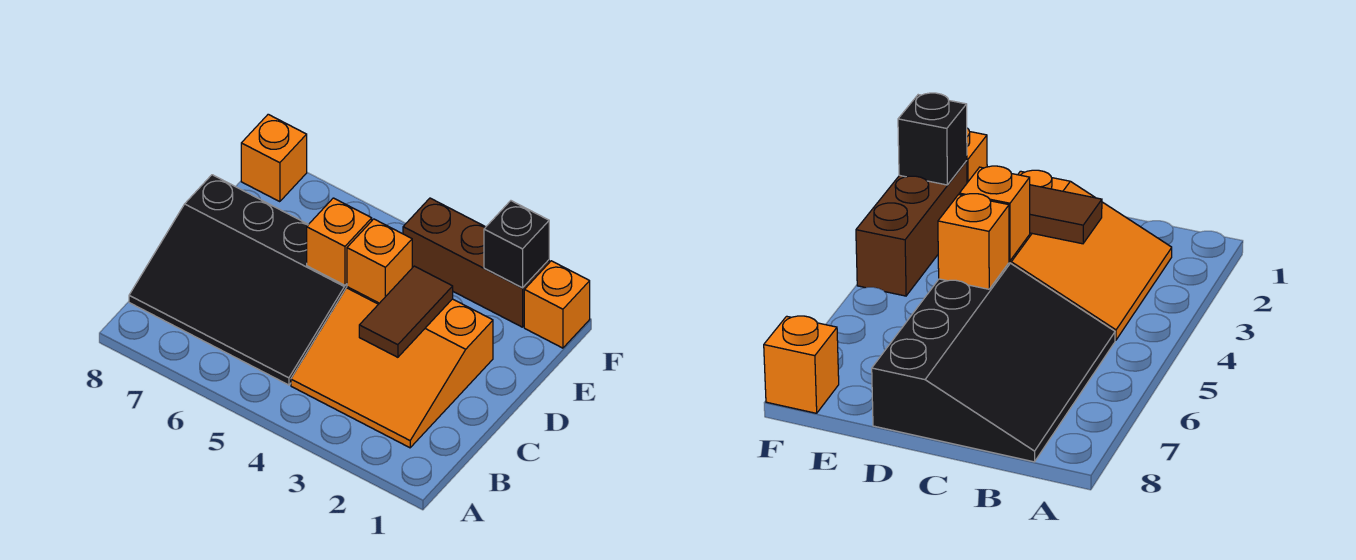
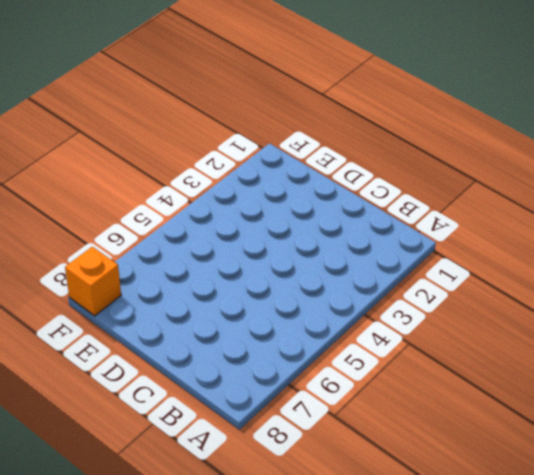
none -> orange 3x3 slope [291,287,493,448]
none -> black 3x4 slope [129,175,347,385]

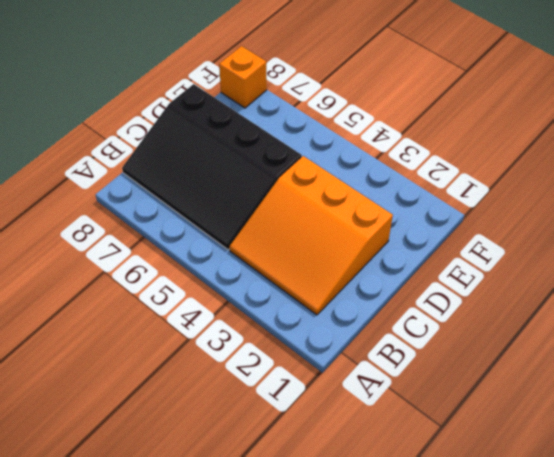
none -> orange 1x1 brick [524,261,590,348]
none -> brown 1x3 brick [403,198,549,327]

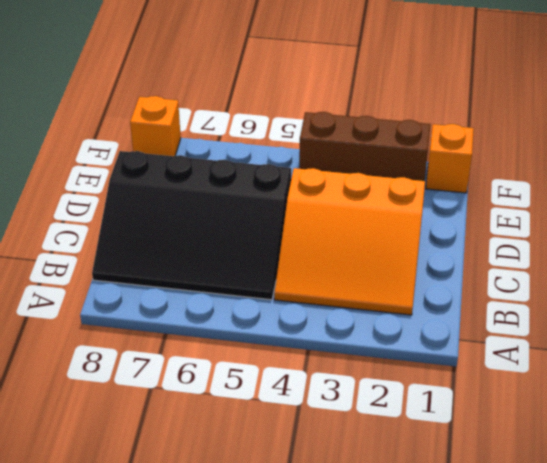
none -> brown 1x2 tile [359,266,453,357]
none -> orange 1x1 brick [347,219,412,303]

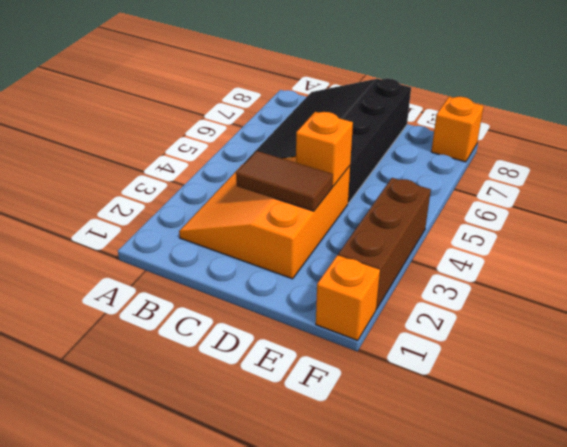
none -> orange 1x1 brick [307,198,372,285]
none -> black 1x1 brick [484,201,549,288]

